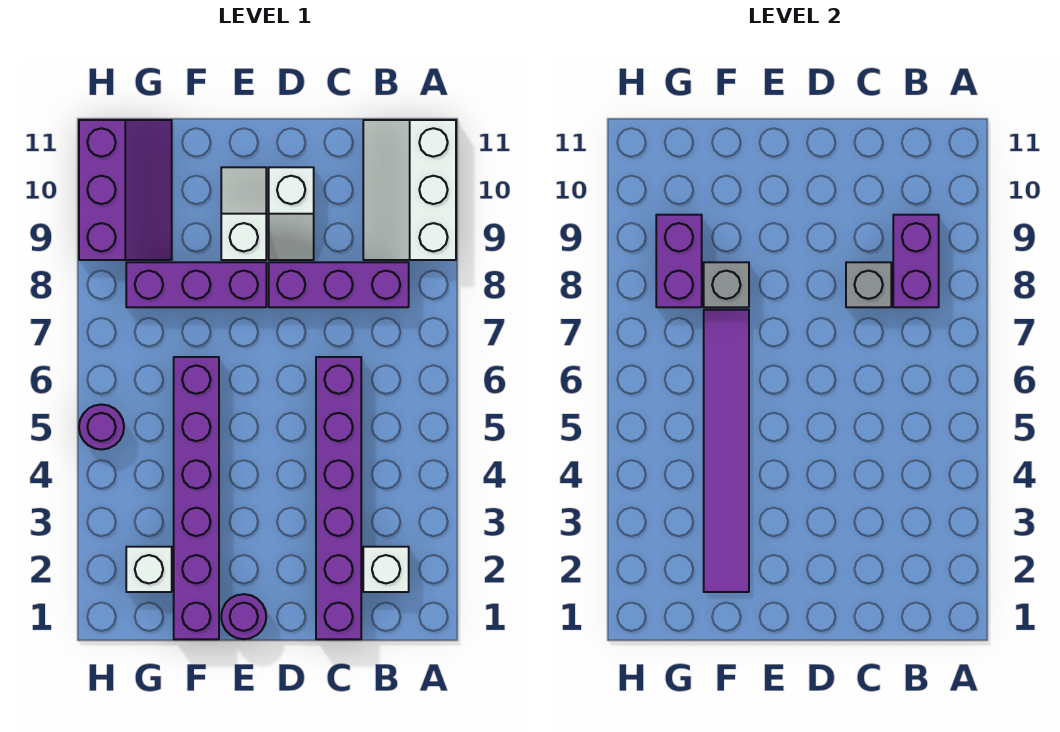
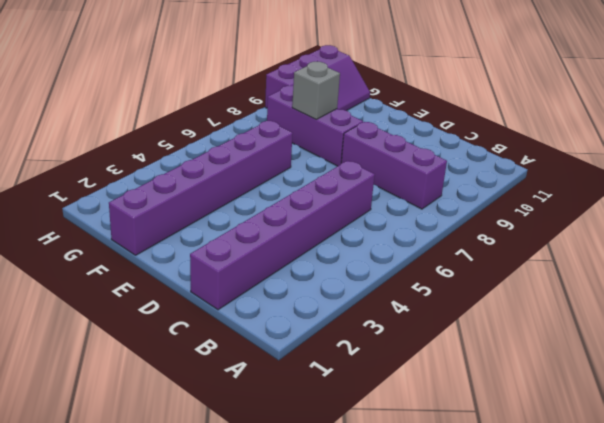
none -> white 2x3 slope [363,120,456,260]
none -> white 1x1 brick [363,547,409,592]
none -> white 1x2 slope [269,167,314,260]

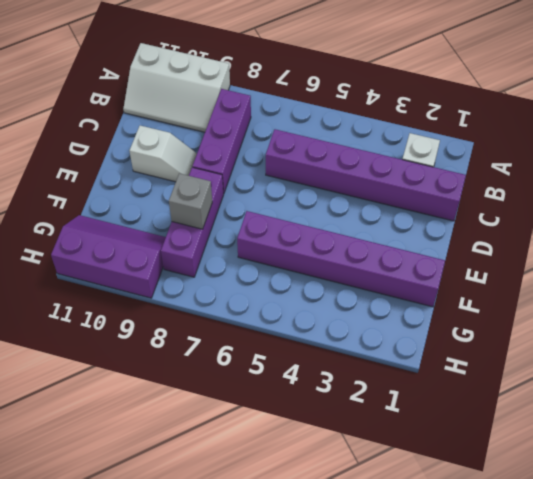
none -> purple 1x1 round brick [221,594,266,639]
none -> white 1x2 slope [221,167,266,260]
none -> white 1x1 brick [126,547,172,592]

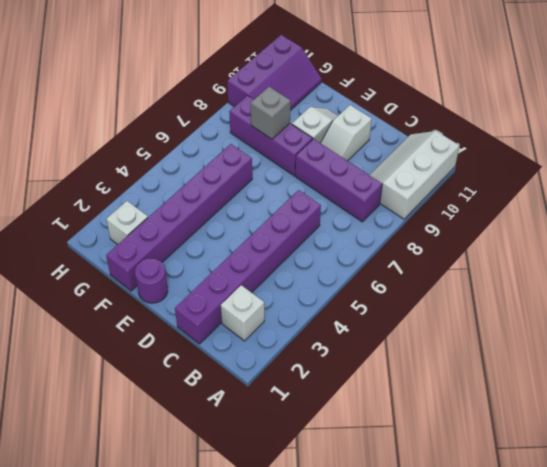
none -> purple 1x1 round brick [79,405,124,450]
none -> purple 1x2 brick [893,215,939,307]
none -> grey 1x1 brick [846,262,891,307]

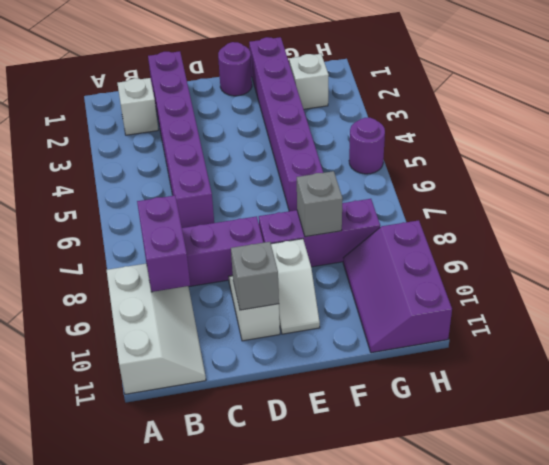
grey 1x1 brick [231,242,279,310] -> grey 1x1 brick moved to [846,262,891,307]
none -> purple 1x6 tile [704,310,749,592]
none -> purple 1x2 brick [656,215,702,307]

